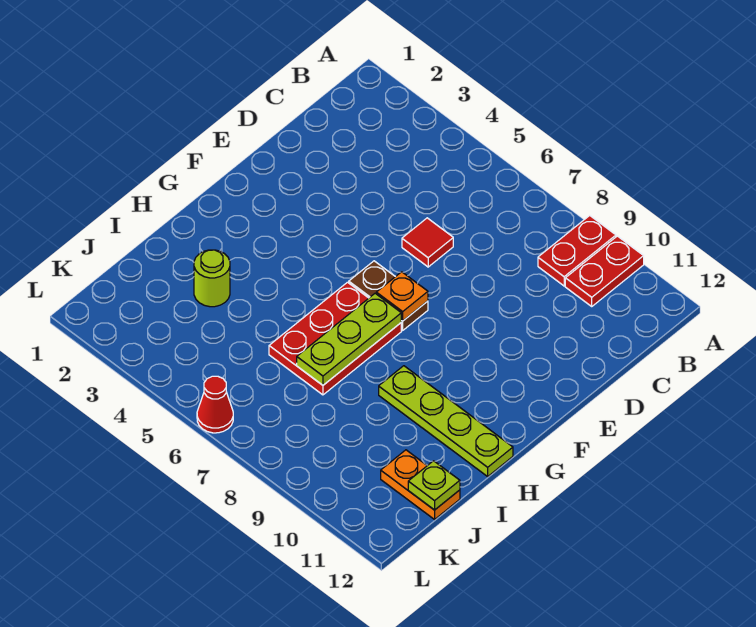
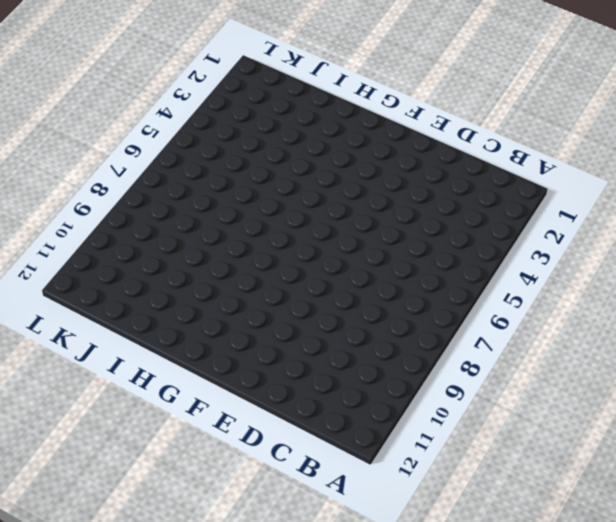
none -> red 1x2 plate [538,215,616,286]
none -> red 1x2 plate [565,236,644,306]
none -> red 1x1 tile [402,218,453,267]

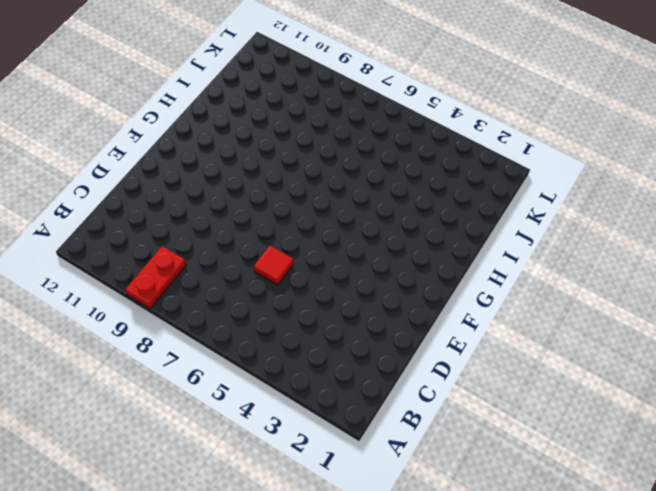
none -> red 1x2 plate [565,236,644,306]
none -> brown 1x2 plate [349,261,428,330]
none -> red 2x3 plate [269,282,401,395]

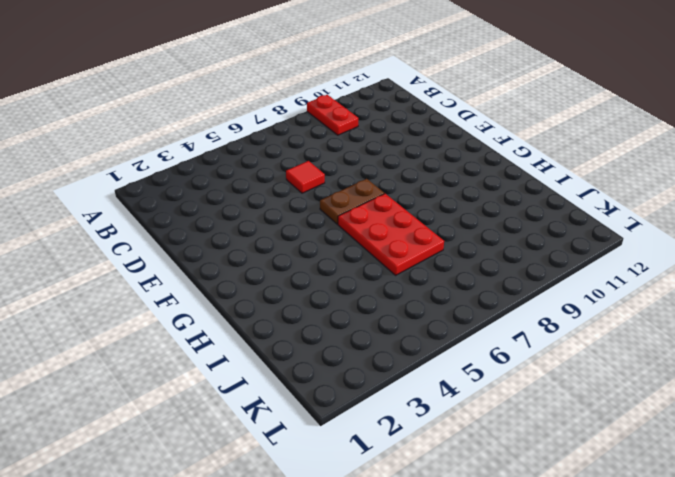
none -> red 1x2 plate [565,236,644,306]
none -> lime 1x4 plate [379,366,513,476]
none -> lime 1x1 round brick [194,250,230,307]

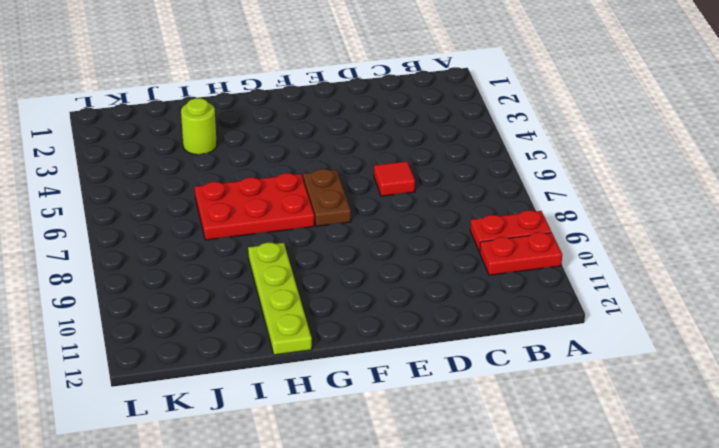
none -> orange 1x2 plate [381,450,460,519]
none -> red 1x1 cone [197,376,233,433]
none -> orange 1x1 plate [376,272,428,321]

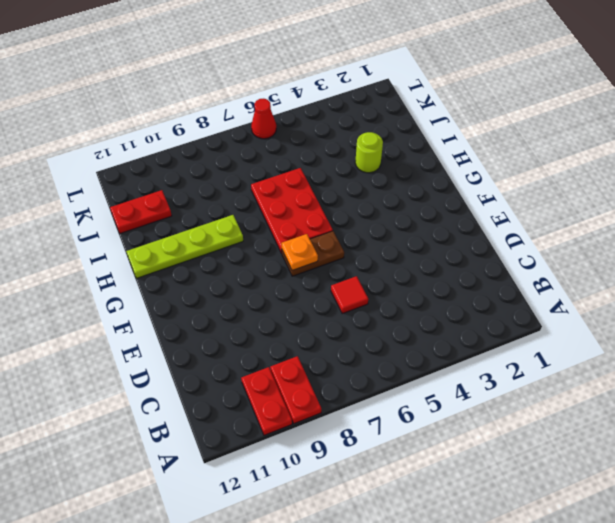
red 1x2 plate [110,190,172,233] -> orange 1x2 plate [381,450,460,519]
none -> lime 1x3 plate [297,293,402,385]
none -> lime 1x1 plate [408,461,460,510]

